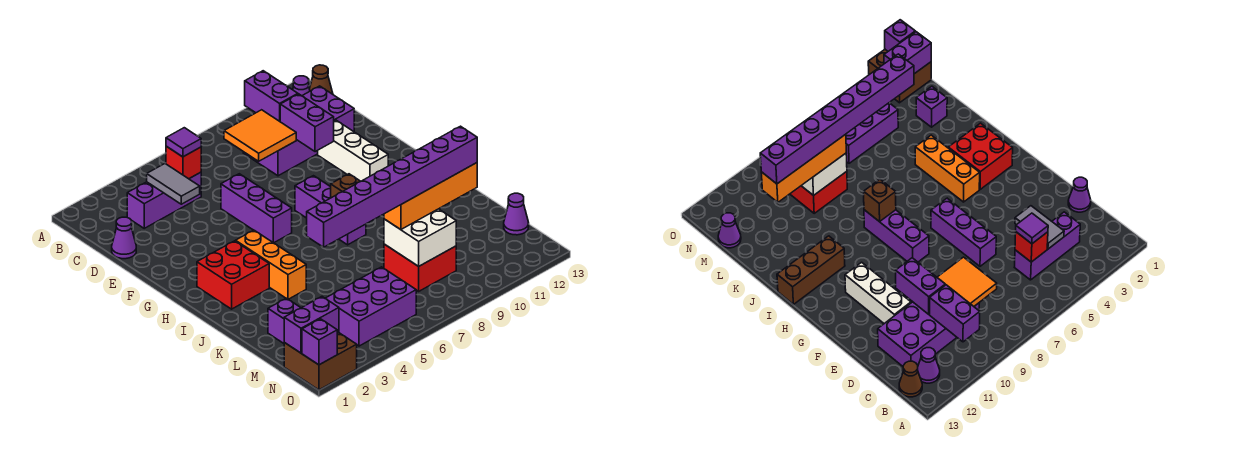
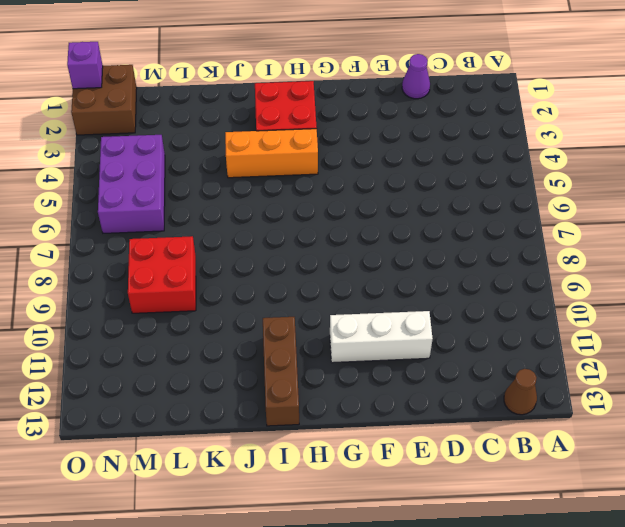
none -> purple 1x1 cone [293,76,310,96]
none -> purple 1x3 brick [127,172,201,228]
none -> purple 2x4 brick [243,86,354,176]

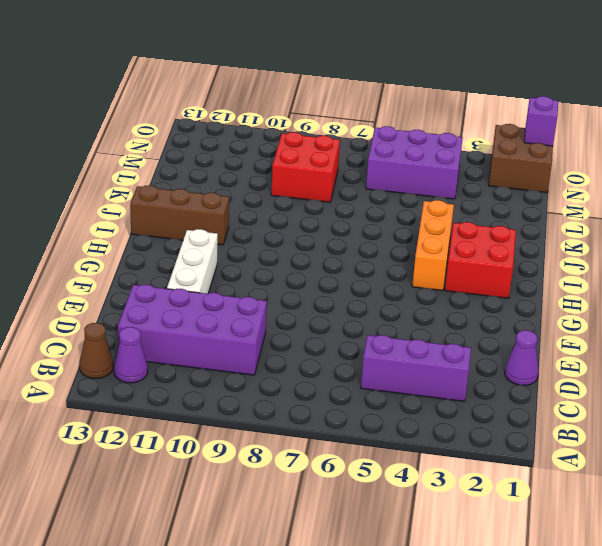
none -> purple 1x3 brick [221,174,292,243]
none -> purple 1x3 brick [295,176,366,245]
none -> purple 1x1 brick [268,298,301,343]

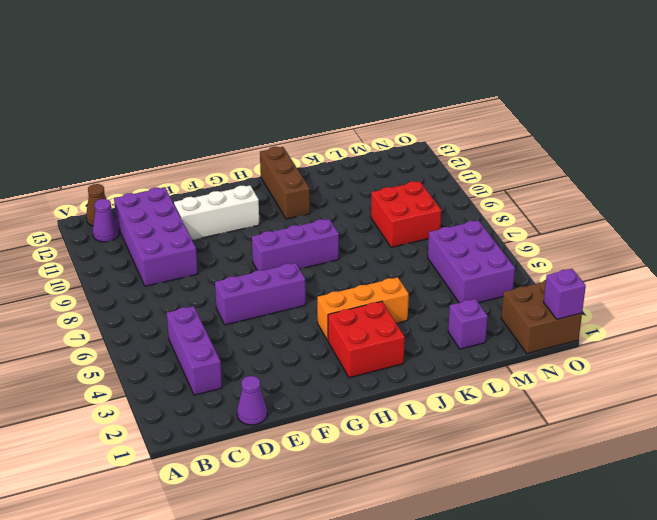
none -> purple 1x1 cone [504,193,529,235]
none -> purple 1x2 brick [245,71,298,121]
none -> grey 1x2 tile [147,164,200,204]

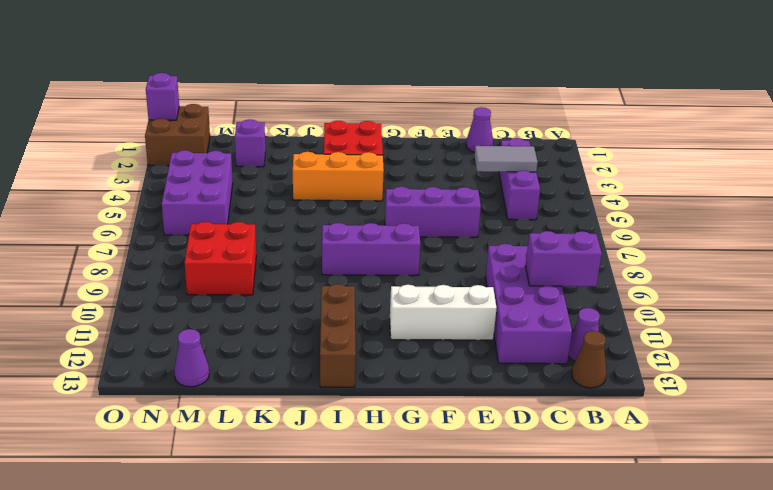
none -> red 1x1 brick [166,146,201,179]
none -> orange 2x2 tile [224,110,296,161]
none -> purple 1x2 brick [280,94,334,152]

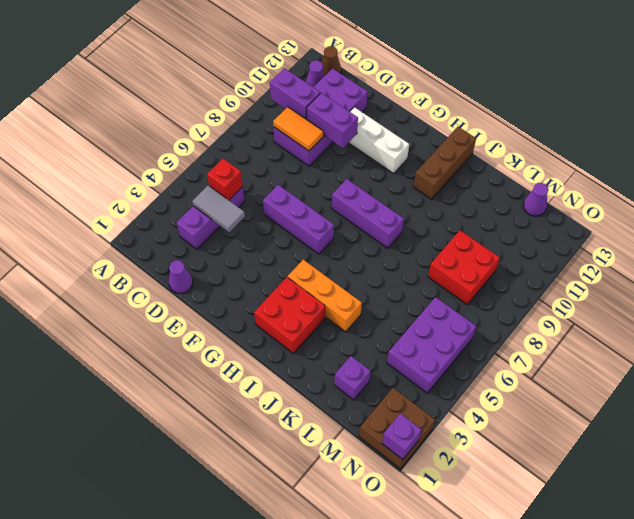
orange 1x2 tile [273,107,324,151] -> orange 2x2 tile [224,110,296,161]
none -> brown 1x1 brick [331,174,361,198]
none -> white 2x2 brick [384,209,456,266]
none -> purple 1x2 brick [284,297,339,353]

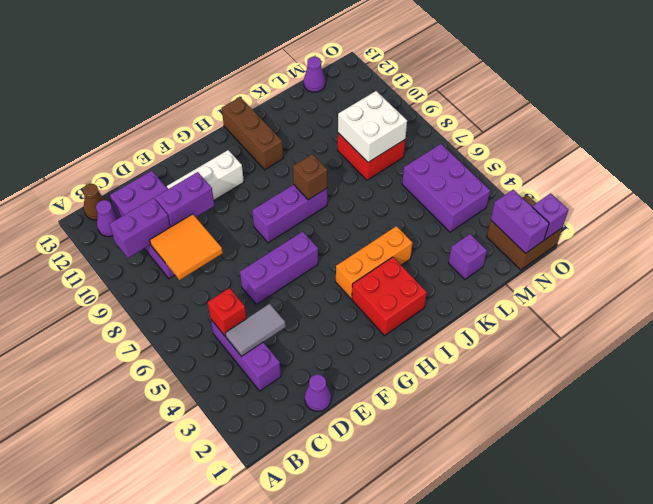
none -> purple 1x1 tile [166,128,201,157]
none -> orange 1x4 brick [384,163,477,230]
none -> purple 1x8 brick [307,126,477,247]

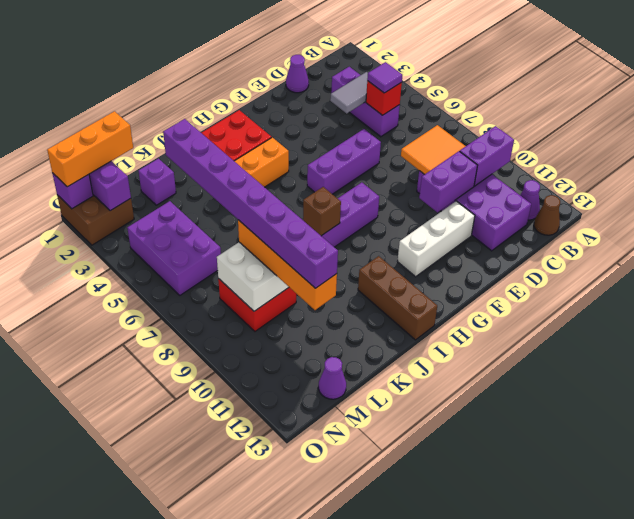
orange 1x3 brick [47,111,133,187] -> none

